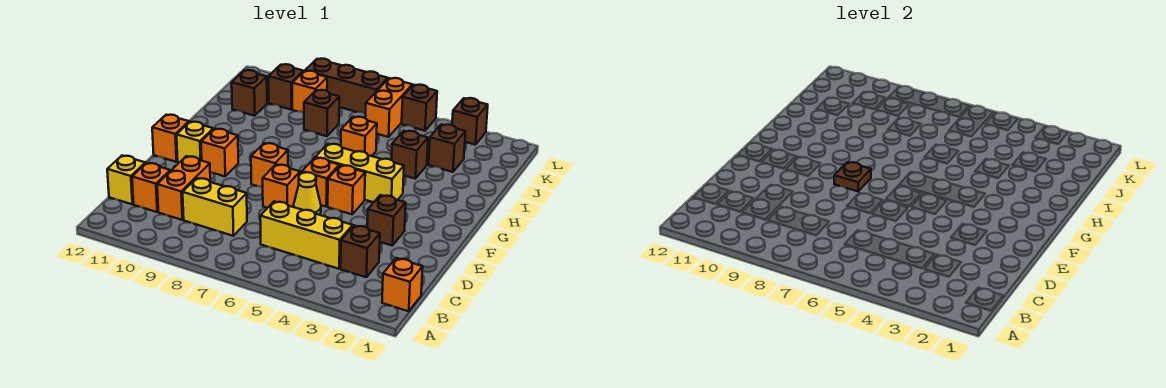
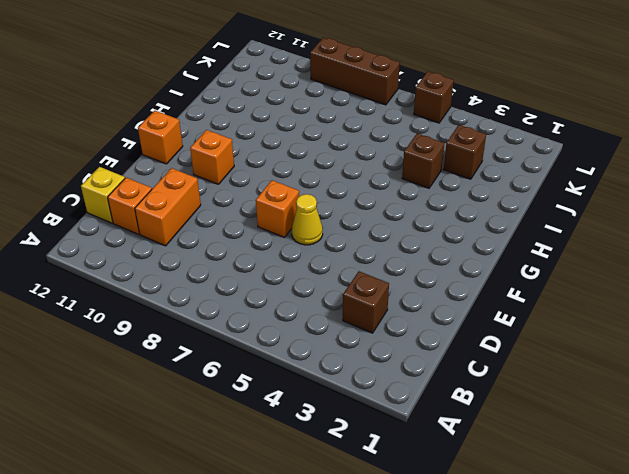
none -> orange 1x1 brick [382,258,423,311]
none -> yellow 1x3 brick [260,201,353,269]
none -> yellow 1x2 brick [183,178,247,236]

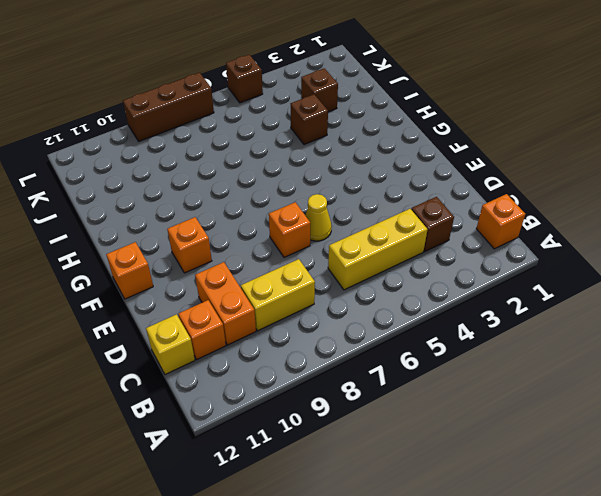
none -> brown 1x1 brick [367,195,406,246]
none -> orange 1x1 brick [328,165,365,214]
none -> orange 1x1 brick [302,158,339,207]

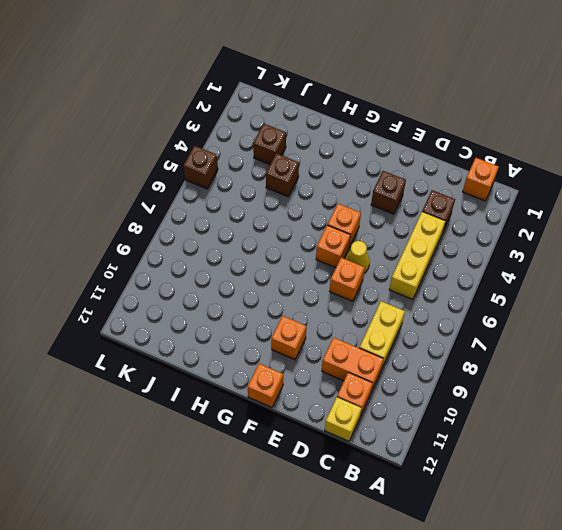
none -> orange 1x1 brick [251,143,288,188]
none -> yellow 1x1 brick [177,122,213,163]
none -> yellow 1x3 brick [315,144,404,202]

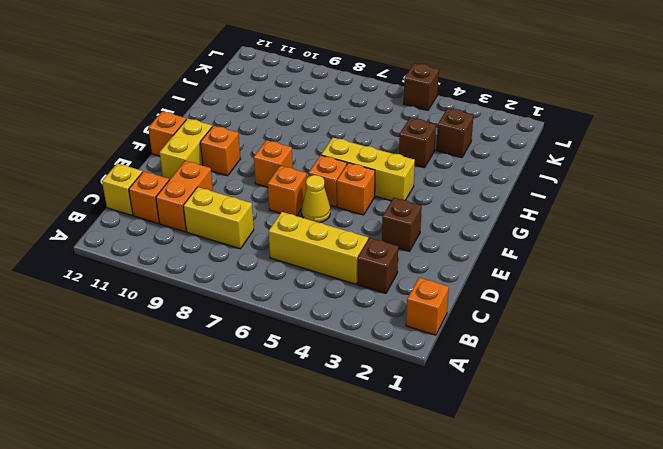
yellow 1x2 brick [159,118,212,180] -> yellow 1x1 brick [177,122,213,163]
none -> orange 1x1 brick [341,117,377,156]
none -> brown 1x1 brick [304,90,339,136]
none -> brown 1x1 brick [232,70,267,116]

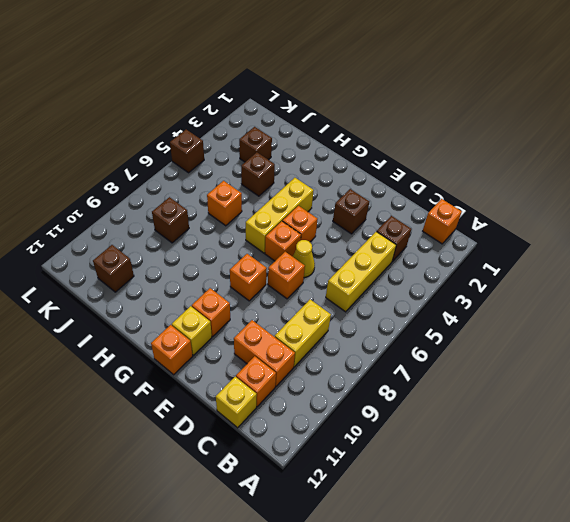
none -> orange 1x2 brick [365,78,412,137]
none -> orange 1x1 brick [292,71,327,113]
none -> brown 1x1 brick [269,64,303,110]

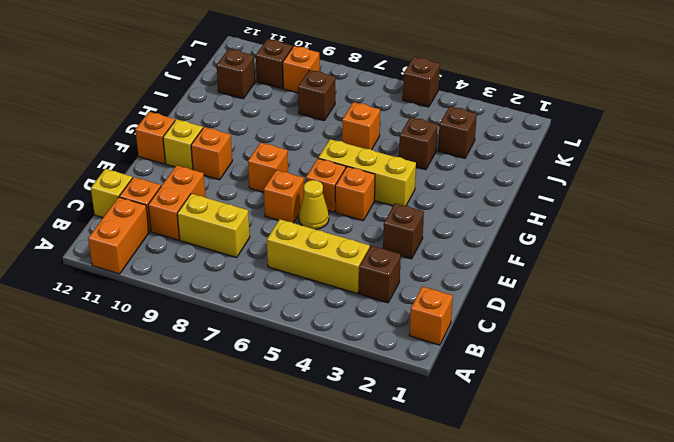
orange 1x2 brick [88,197,149,274] -> orange 1x2 brick moved to [365,78,412,137]
none -> brown 1x1 brick [452,98,488,145]
none -> brown 1x3 brick [305,59,388,114]
none -> brown 1x1 plate [834,162,871,191]

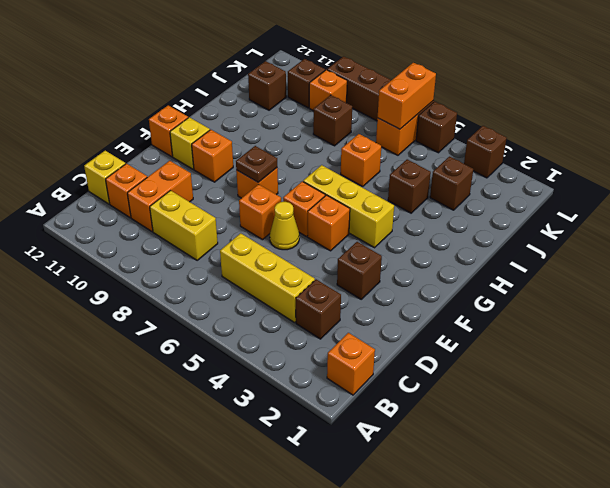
orange 1x2 brick [378,63,436,129] -> none

